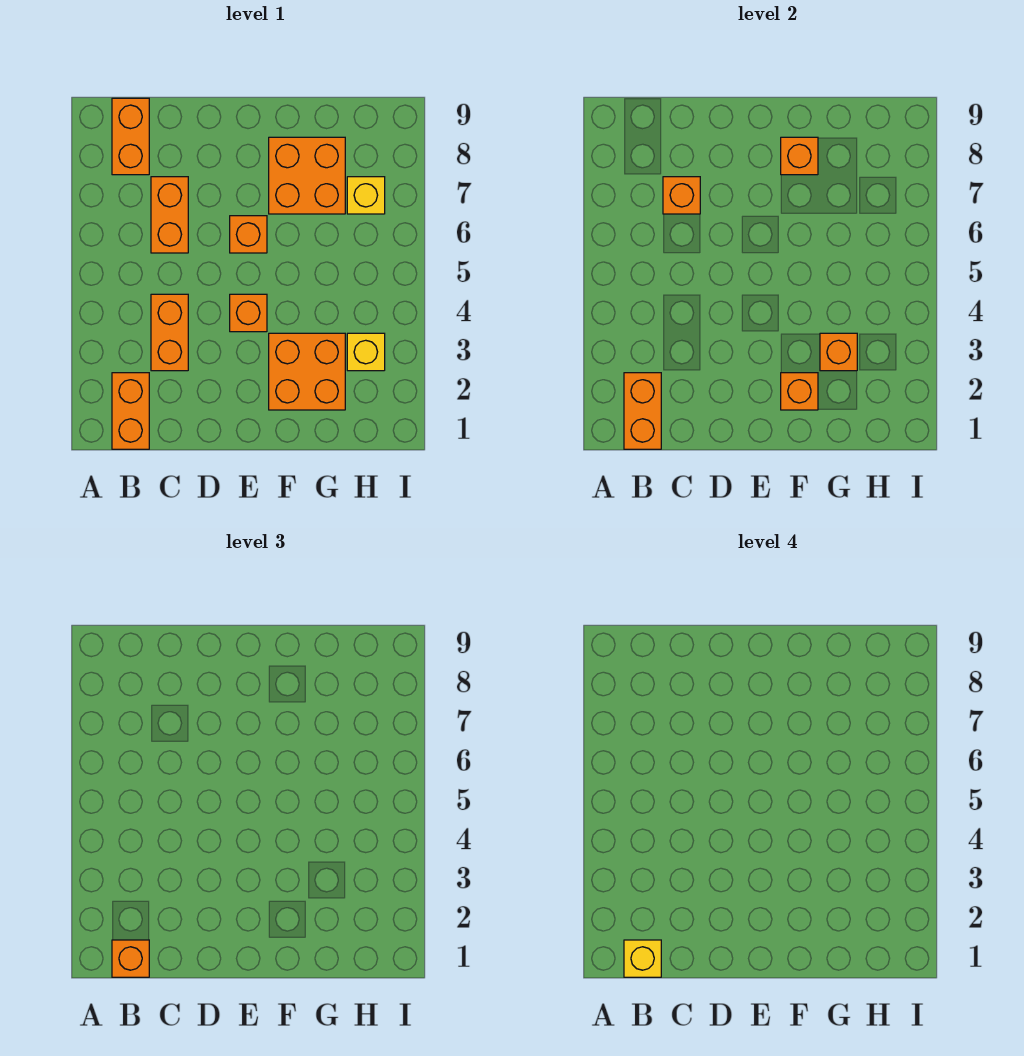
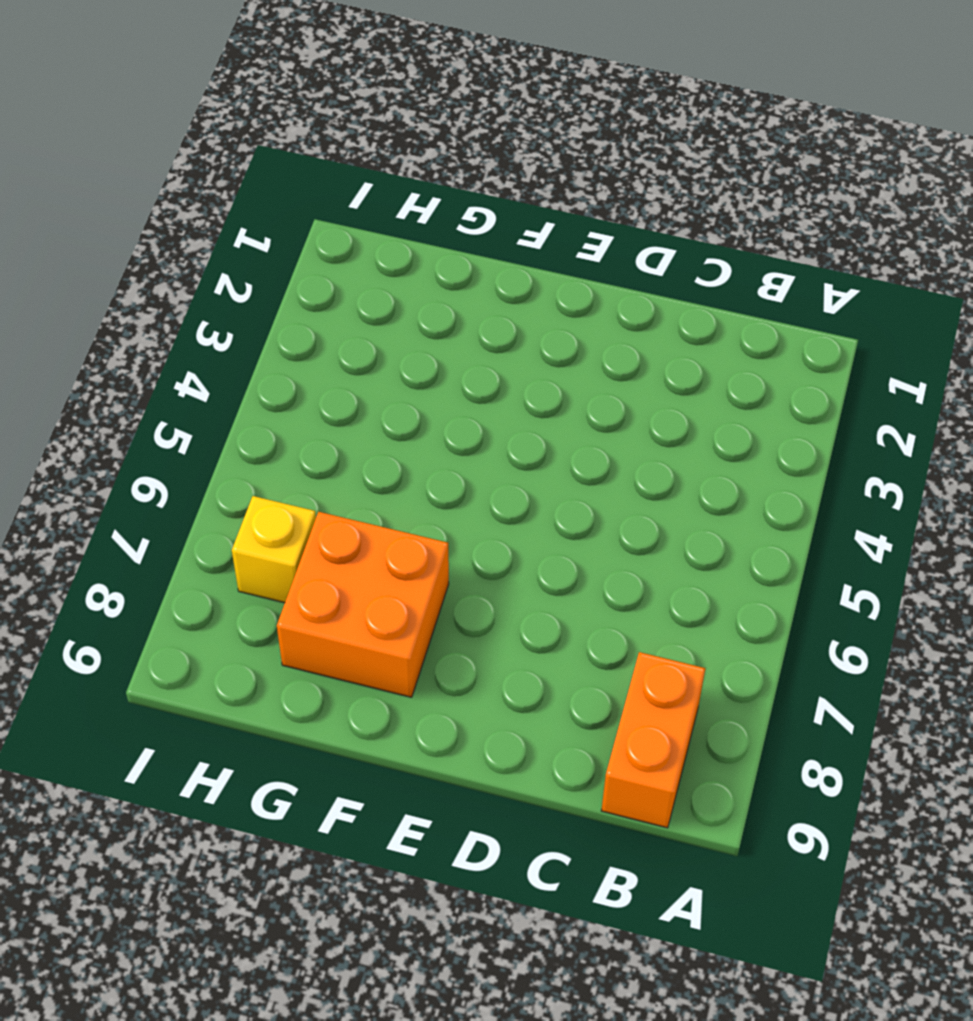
none -> orange 1x2 brick [112,373,149,449]
none -> orange 1x2 brick [151,294,188,371]
none -> orange 1x2 brick [151,177,188,253]

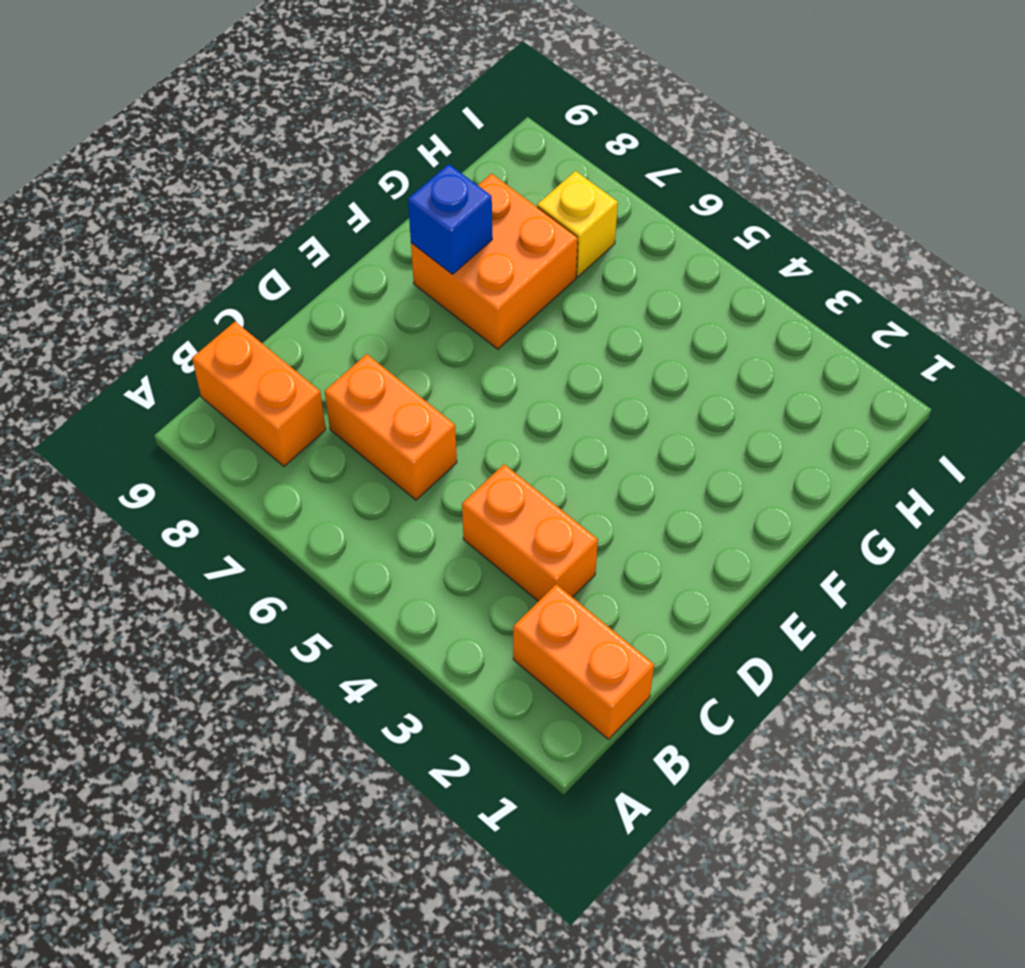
blue 1x1 brick [408,164,492,274] -> orange 1x1 brick [781,137,818,175]
none -> orange 1x1 brick [230,294,267,332]
none -> orange 1x1 brick [230,216,267,253]
none -> orange 2x2 brick [269,333,345,410]

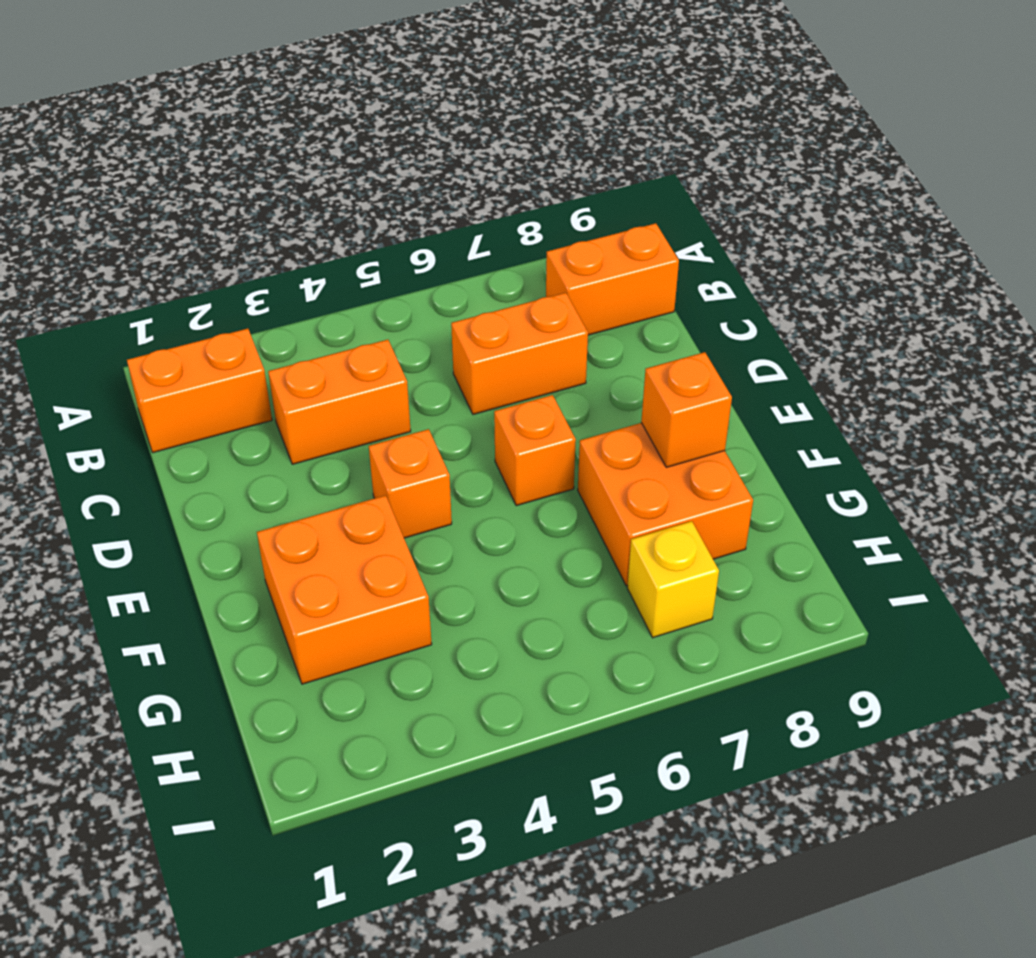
none -> yellow 1x1 brick [347,333,385,371]
none -> orange 1x2 brick [624,373,661,449]
none -> orange 1x1 brick [663,177,700,214]

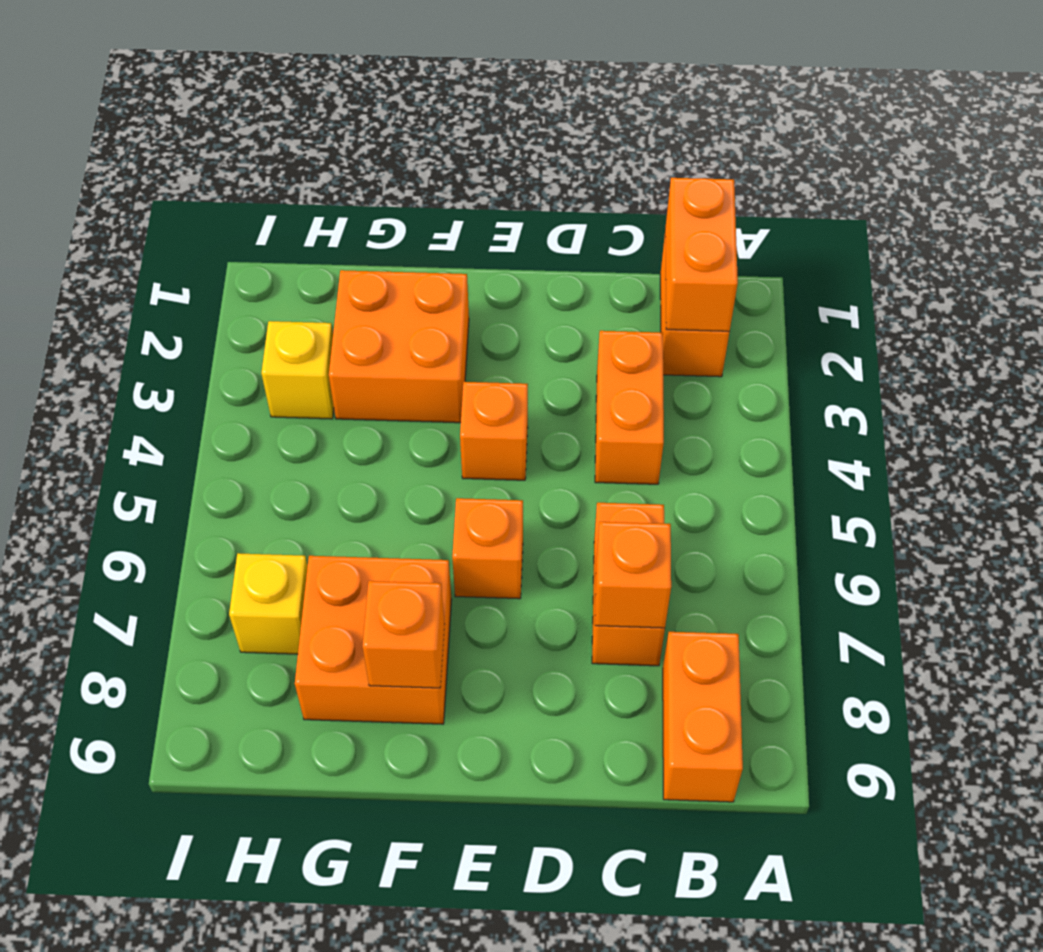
none -> orange 1x1 brick [781,373,818,410]
none -> orange 1x1 brick [820,333,857,371]
none -> orange 1x1 brick [112,940,149,977]

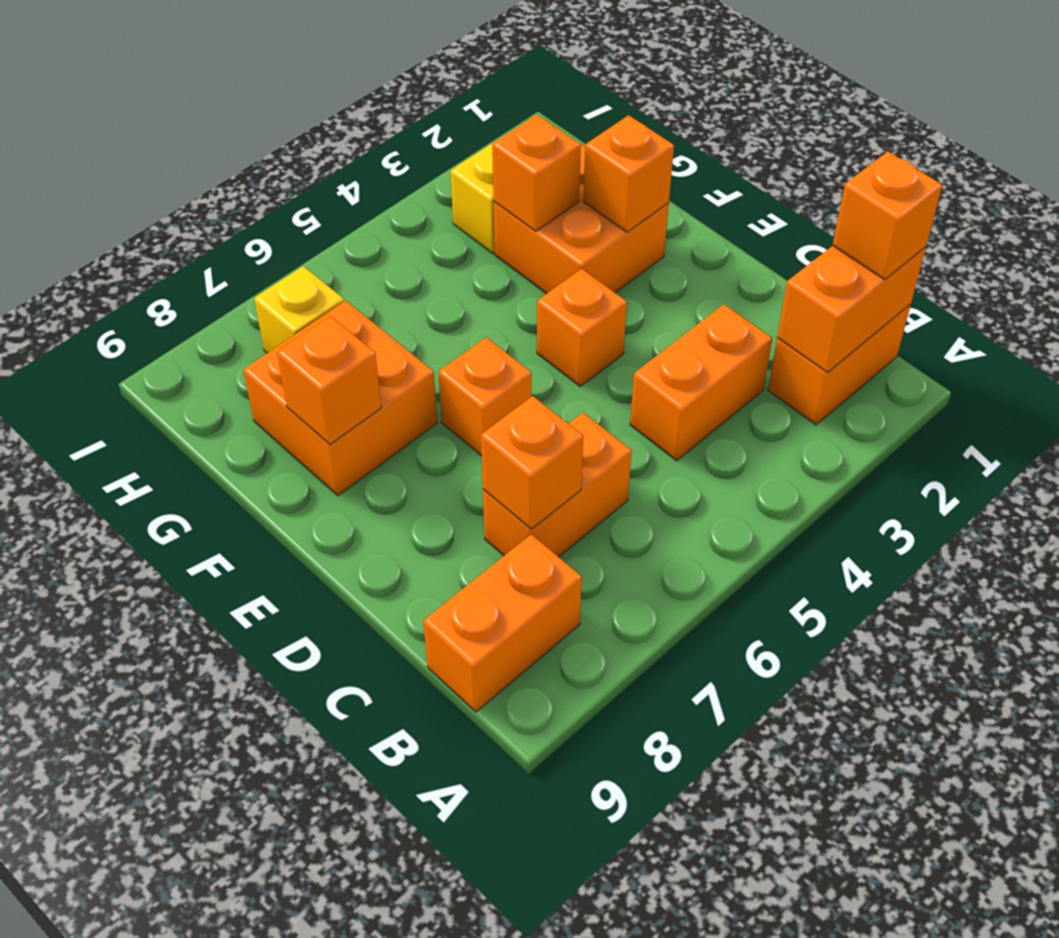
none -> yellow 1x1 brick [624,940,661,977]

